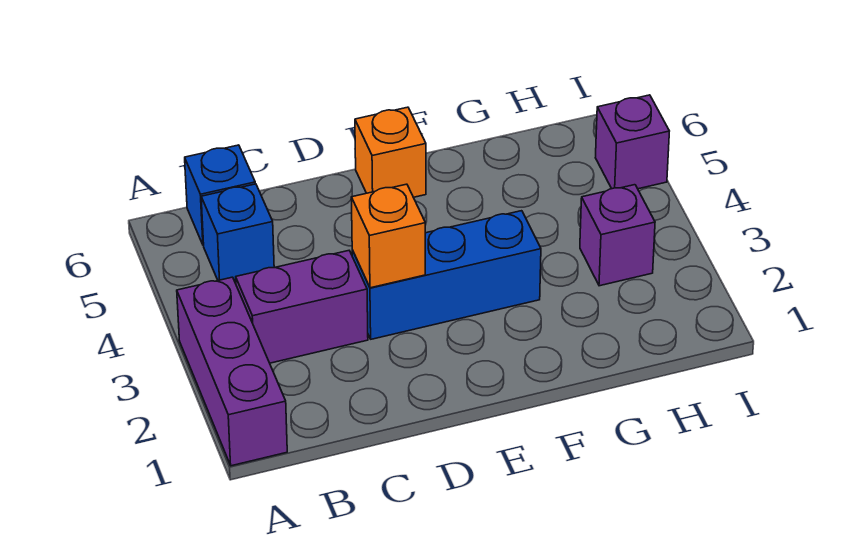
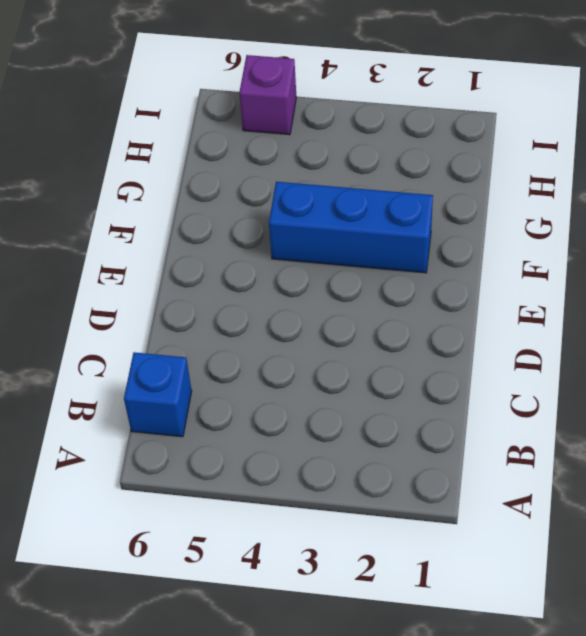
blue 1x3 brick [269,182,433,273] -> blue 1x3 brick turned to [352,211,541,339]
none -> purple 1x3 brick [177,277,287,466]
none -> purple 1x2 brick [236,251,368,363]

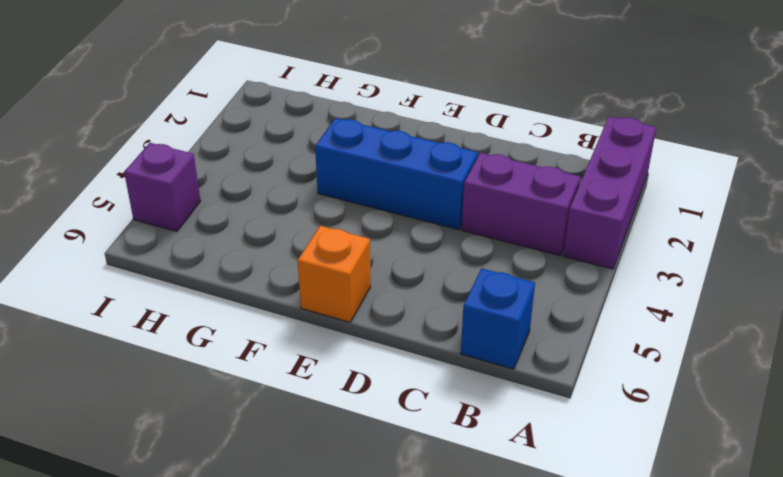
none -> blue 1x1 brick [201,184,274,282]
none -> purple 1x1 brick [580,185,655,286]

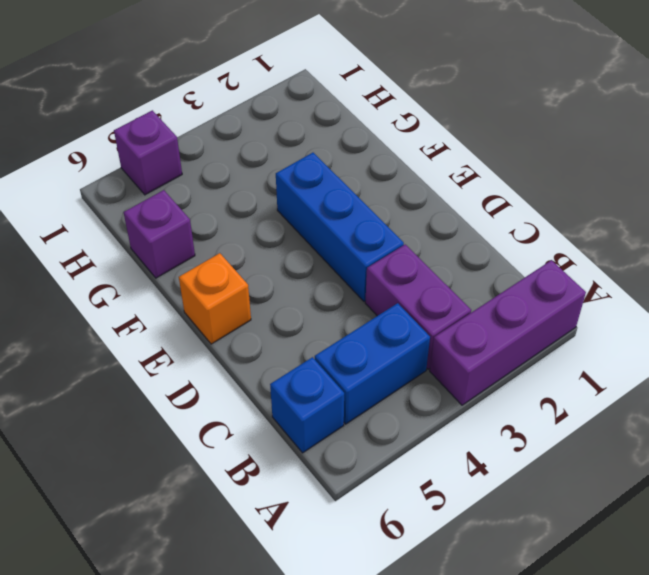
blue 1x2 brick [315,303,430,424] -> blue 1x1 brick [201,184,274,282]
purple 1x1 brick [124,190,195,278] -> purple 1x1 brick moved to [580,185,655,286]
none -> orange 1x1 brick [351,184,425,288]

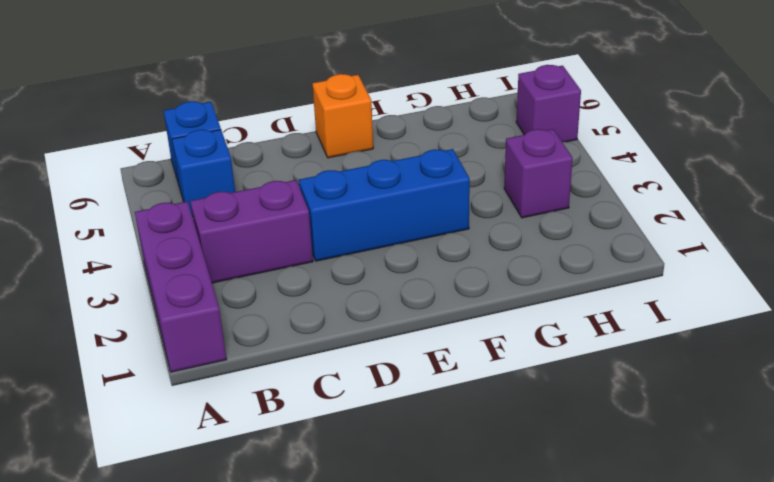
none -> orange 1x1 brick [351,184,425,288]

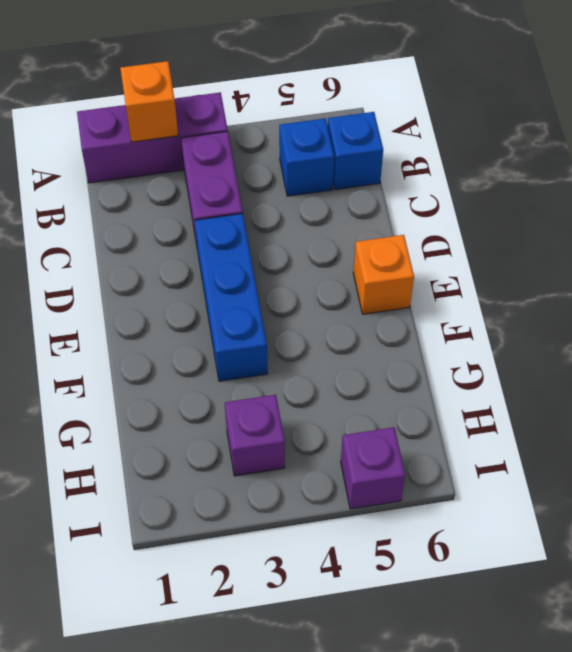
orange 1x1 brick [120,61,178,142] -> orange 1x1 brick moved to [351,184,425,288]

